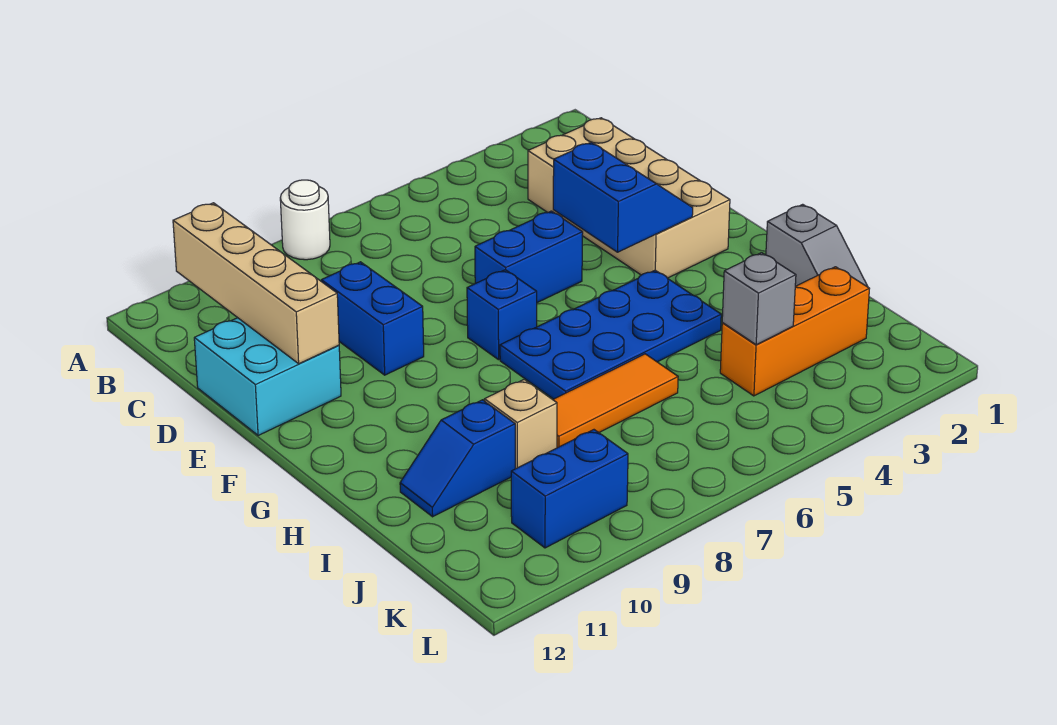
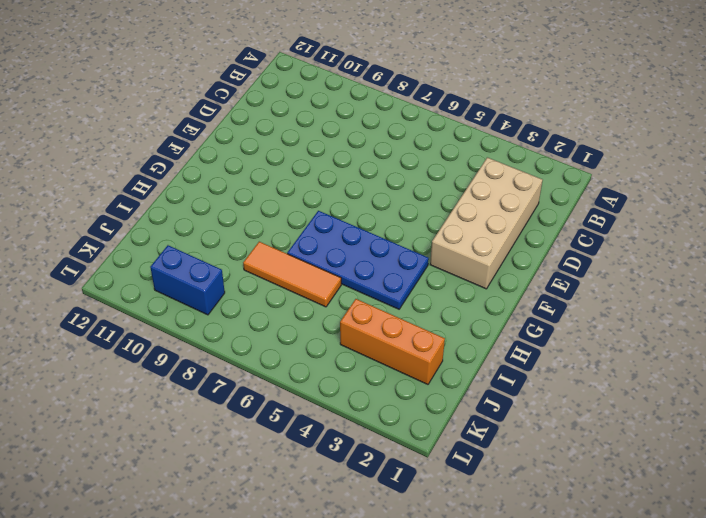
none -> white 1x1 round brick [280,180,330,260]
none -> blue 1x2 brick [321,262,424,375]
none -> cyan 2x2 brick [194,318,341,436]

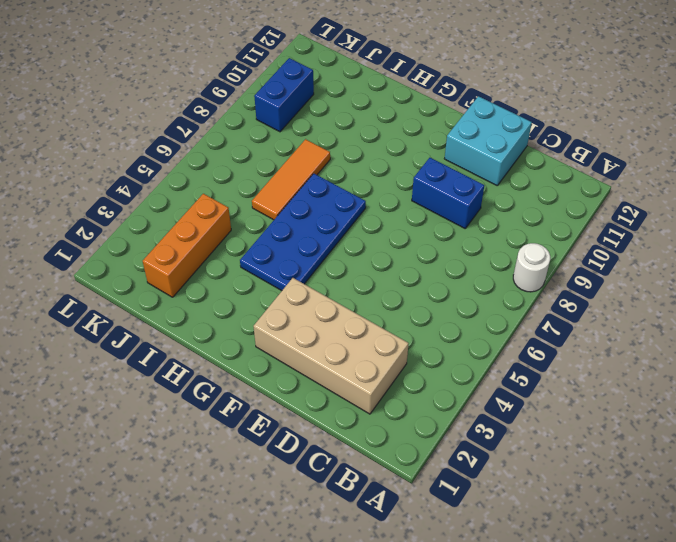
none -> blue 1x2 brick [475,211,583,303]
none -> blue 1x1 brick [467,270,537,360]
none -> grey 1x2 slope [766,204,868,287]

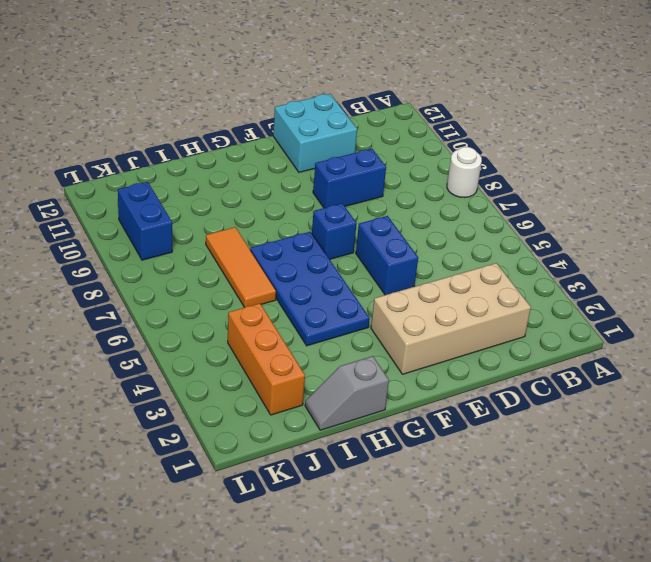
none -> tan 1x1 brick [485,379,557,469]
none -> blue 1x2 slope [400,400,515,517]
none -> tan 1x4 brick [173,203,339,364]

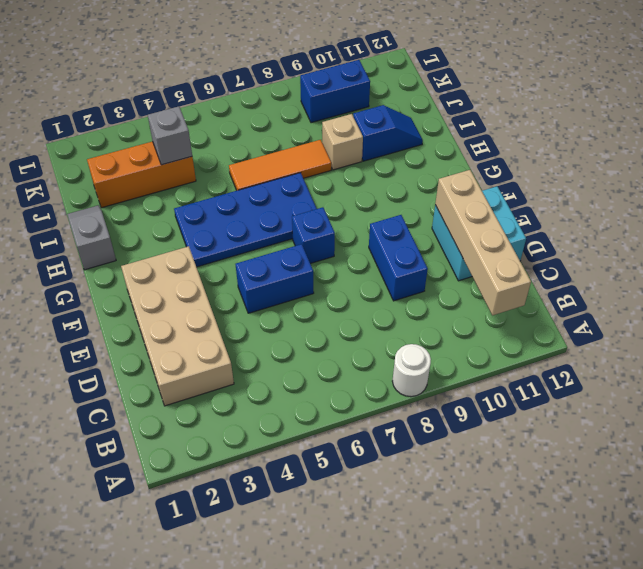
none -> blue 2x2 slope [553,142,693,252]

